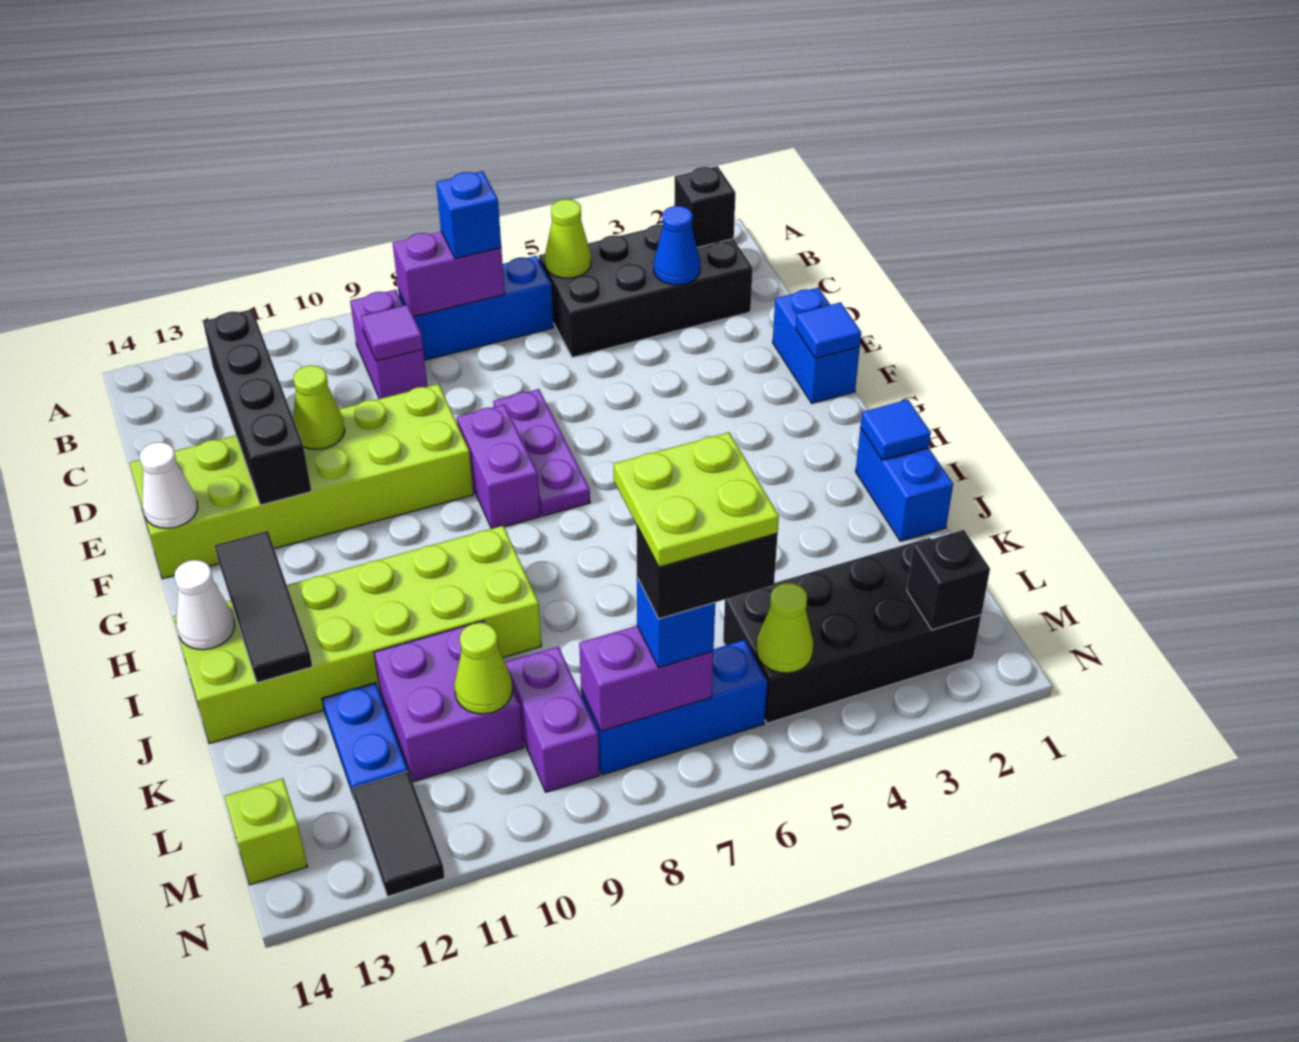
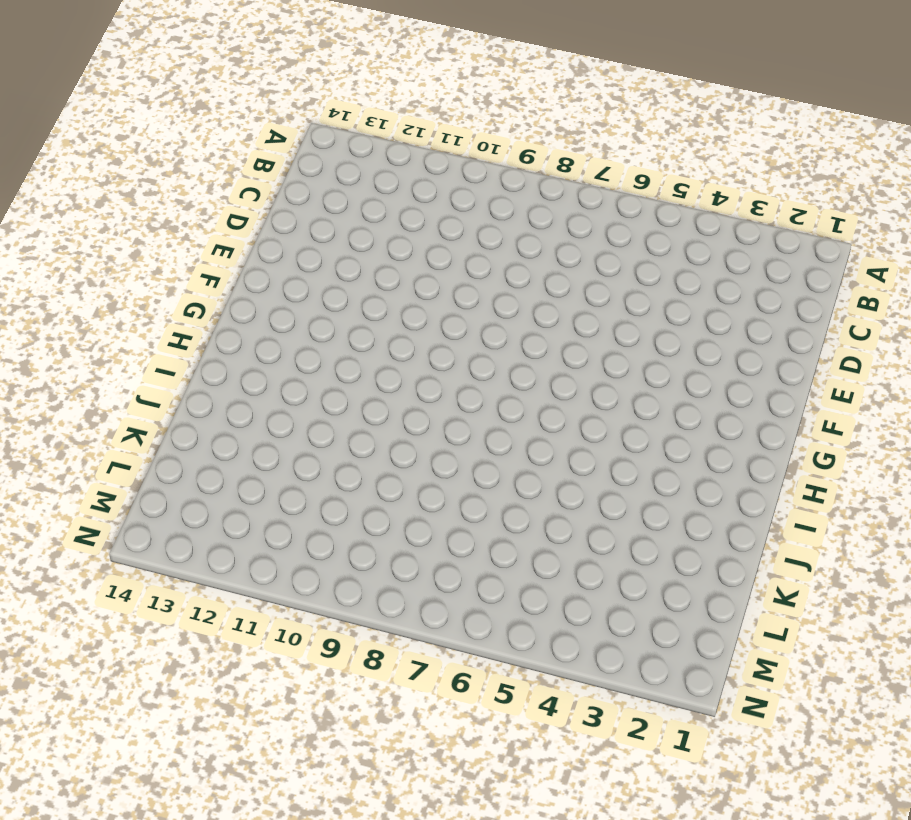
none -> black 2x4 brick [539,225,753,358]
none -> blue 1x3 brick [398,256,554,360]
none -> purple 1x2 brick [350,290,427,399]
none -> blue 1x2 brick [773,288,860,403]

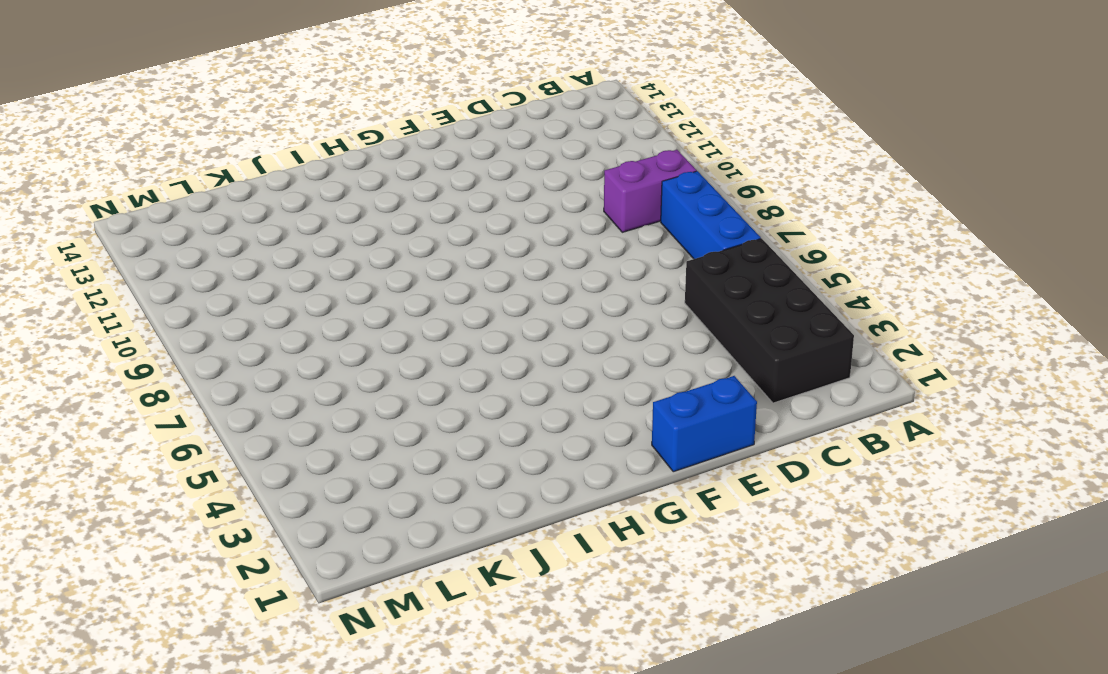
none -> purple 1x3 plate [493,389,590,516]
none -> lime 2x6 brick [130,384,473,579]
none -> purple 1x2 brick [457,405,540,529]
none -> blue 1x2 brick [856,428,953,541]

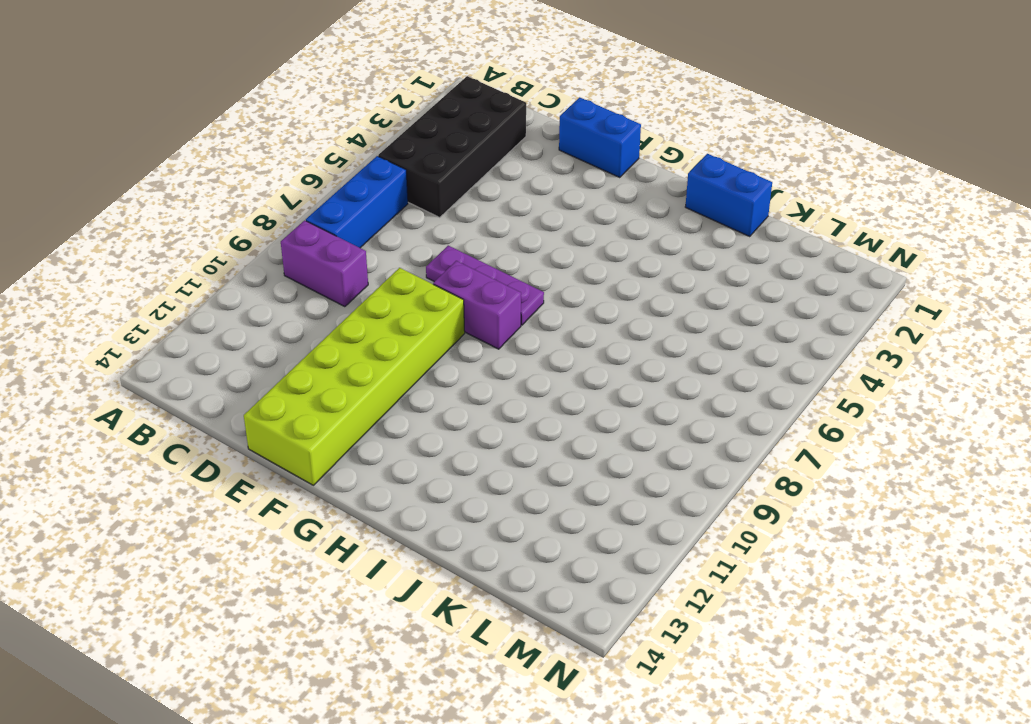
none -> lime 2x6 brick [174,526,541,744]
none -> purple 2x2 brick [374,621,524,782]
none -> blue 1x2 plate [322,683,408,797]
none -> black 2x4 brick [723,538,981,723]

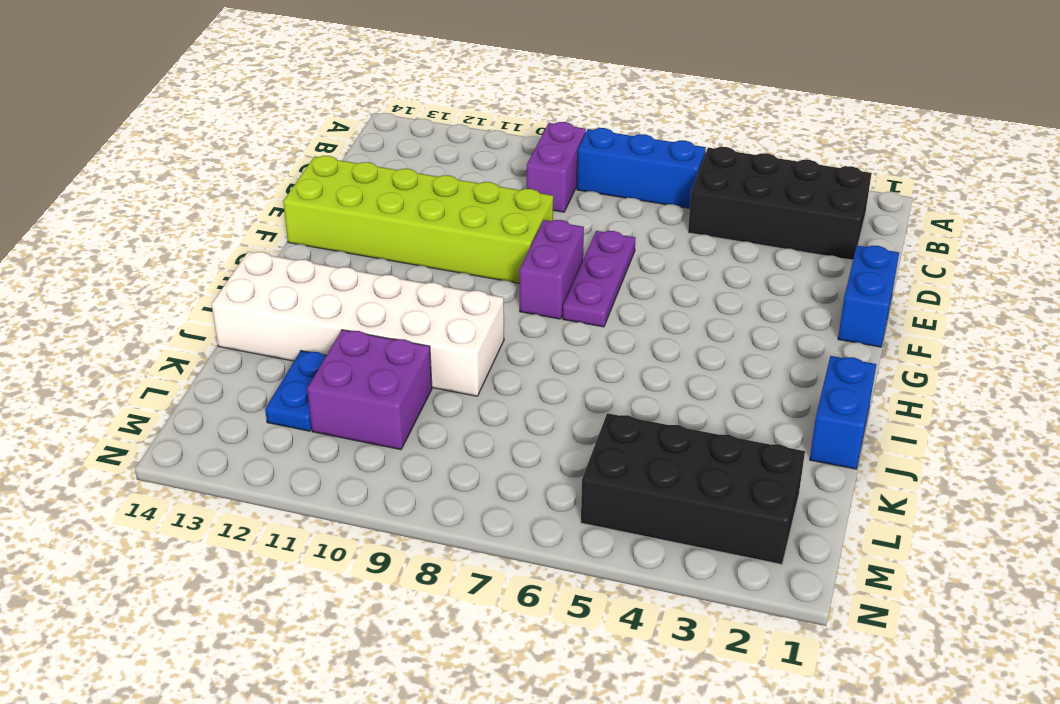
white 2x6 brick [212,252,504,396] -> lime 2x6 brick [174,526,541,744]
none -> purple 1x2 brick [505,646,599,792]
none -> blue 1x3 brick [581,640,767,775]
none -> black 1x2 tile [353,771,445,896]
none -> lime 1x1 brick [225,778,307,885]

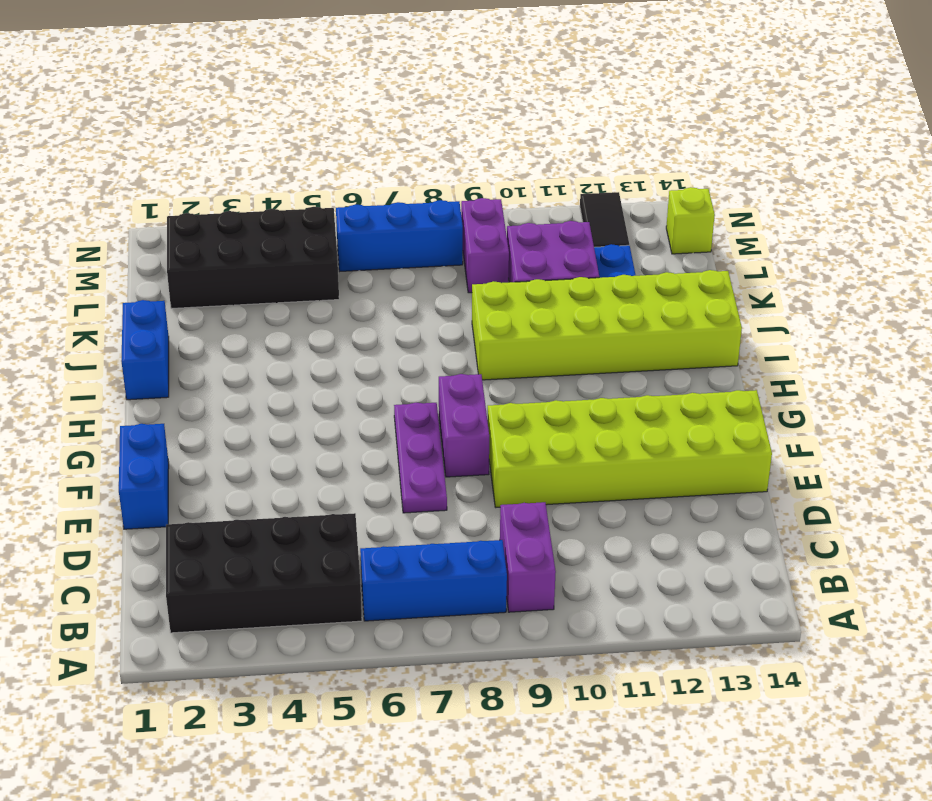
none -> black 1x1 brick [674,166,736,248]
none -> lime 1x1 cone [545,199,591,278]
none -> purple 1x2 brick [393,231,505,317]
none -> blue 1x1 cone [654,206,700,285]

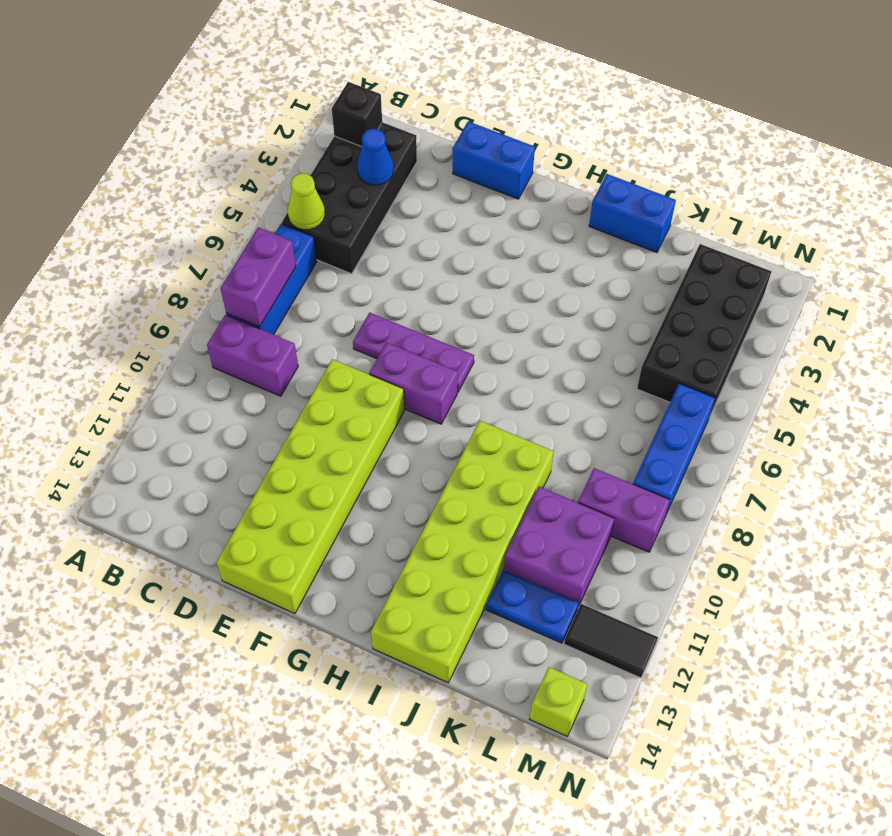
none -> purple 1x1 tile [361,305,423,361]
none -> black 1x4 brick [203,309,311,505]
none -> lime 1x1 cone [293,365,345,449]
none -> blue 1x1 tile [796,302,861,359]

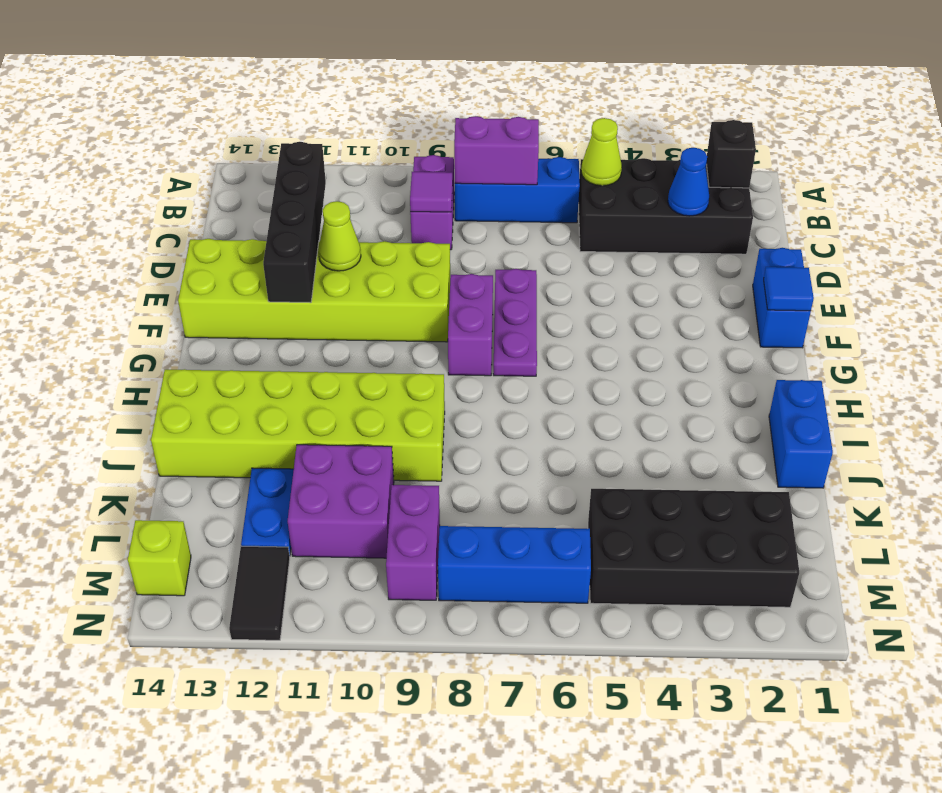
none -> white 1x1 cone [139,442,198,528]
none -> black 1x3 tile [215,531,312,683]
none -> blue 1x1 tile [860,400,931,460]
none -> white 1x1 cone [174,560,235,650]

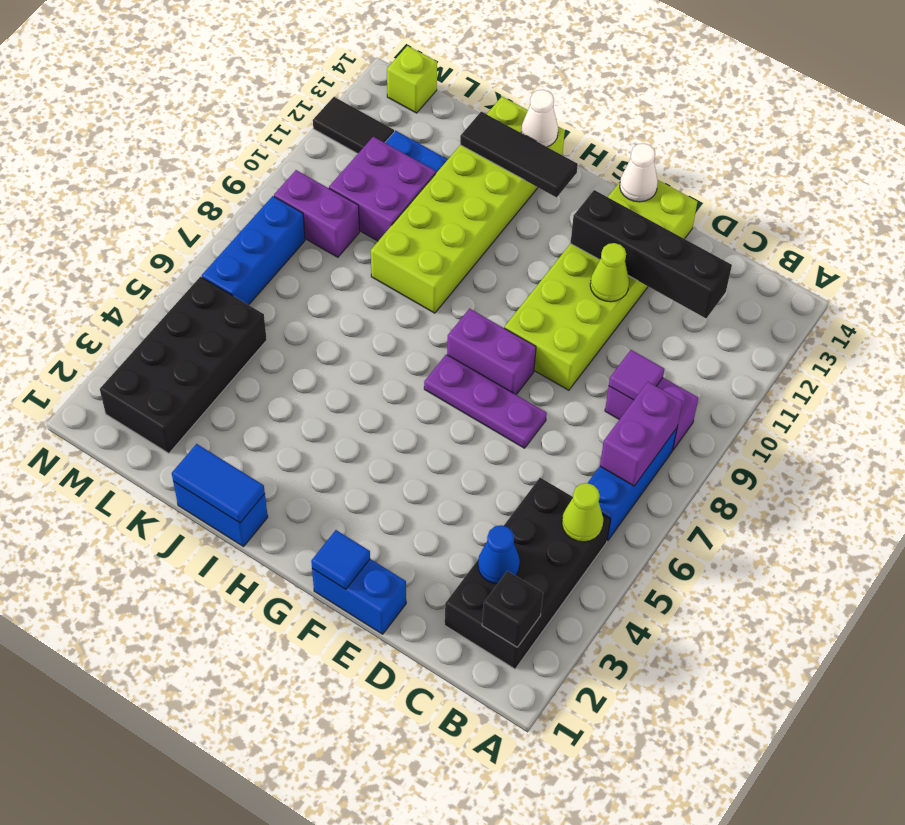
blue 1x2 tile [172,444,265,523] -> blue 1x1 tile [860,400,931,460]
none -> lime 1x1 cone [454,623,513,714]
none -> black 1x1 brick [907,530,990,630]
none -> lime 1x1 cone [757,583,813,673]
none -> purple 1x2 brick [579,626,713,731]

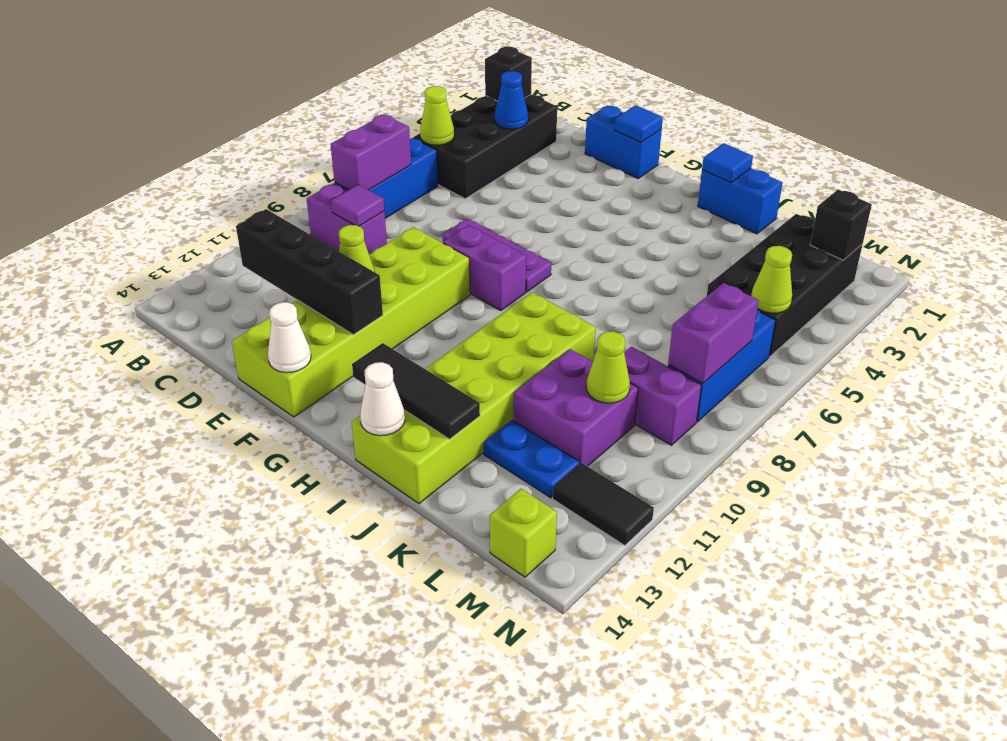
none -> blue 1x1 brick [436,171,501,259]
none -> blue 1x1 brick [637,578,715,668]
none -> black 1x2 brick [636,525,778,619]
none -> lime 2x2 plate [614,432,779,567]

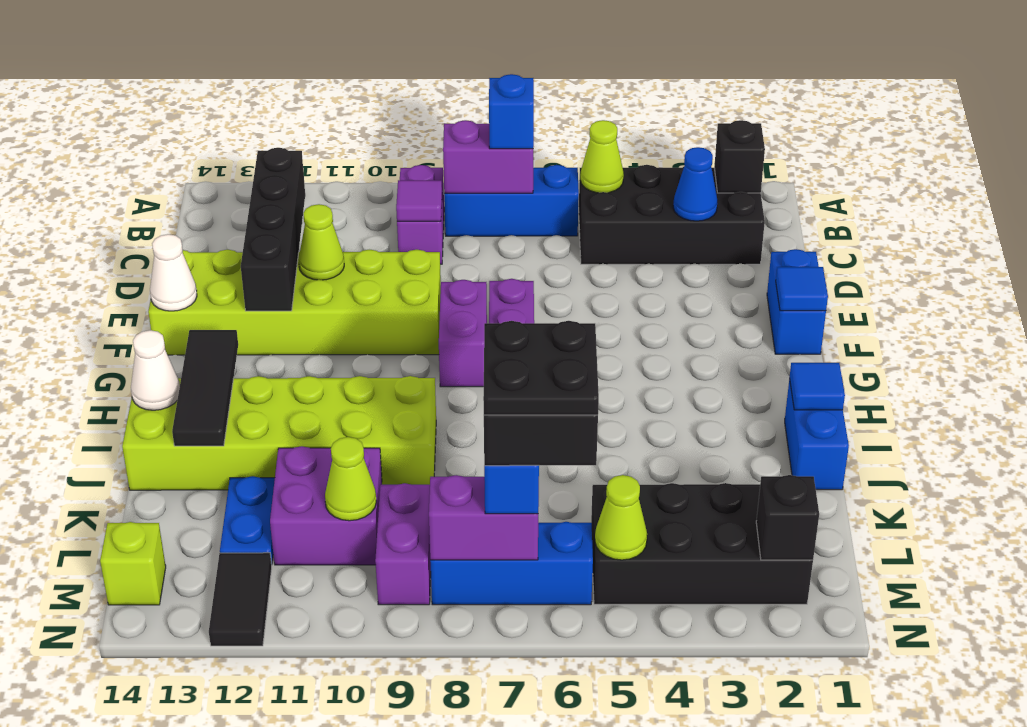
black 2x2 plate [483,321,599,415] -> lime 2x2 plate [614,432,779,567]

